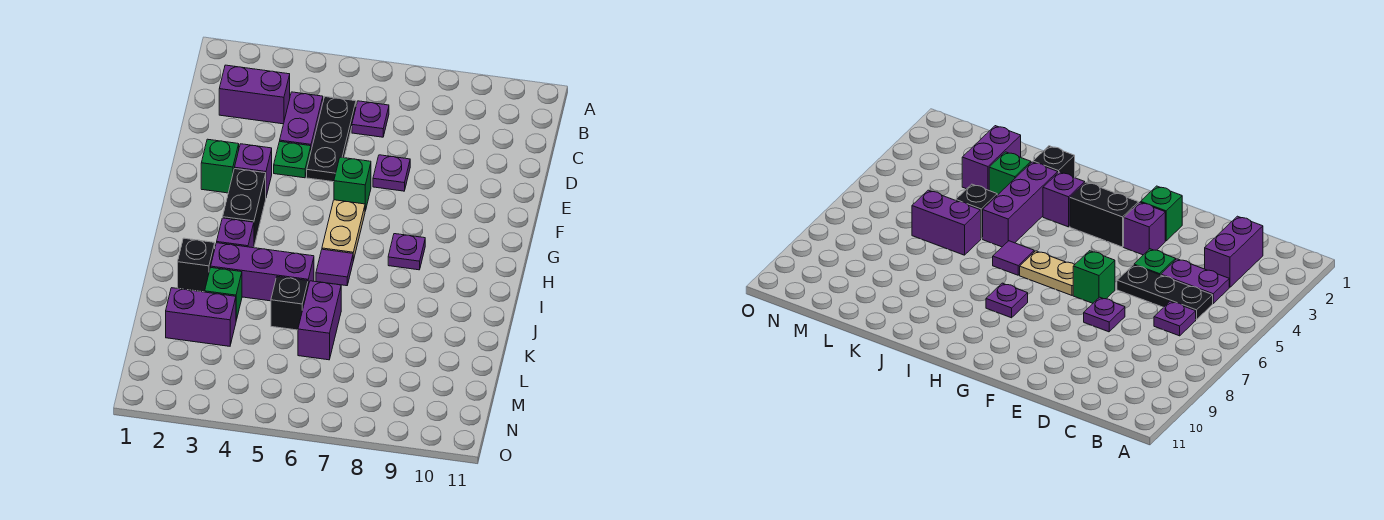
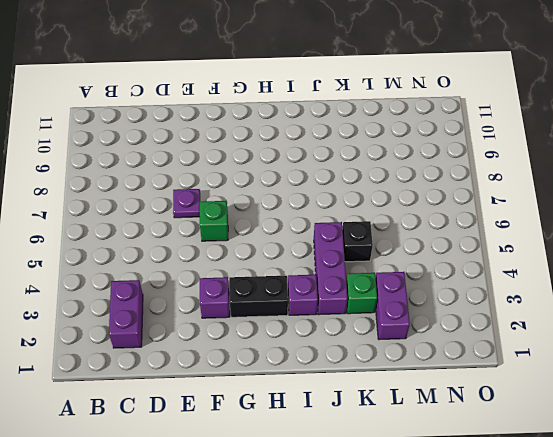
none -> purple 1x2 plate [280,92,323,150]
none -> black 1x3 plate [307,97,356,182]
none -> purple 1x1 plate [352,101,389,137]

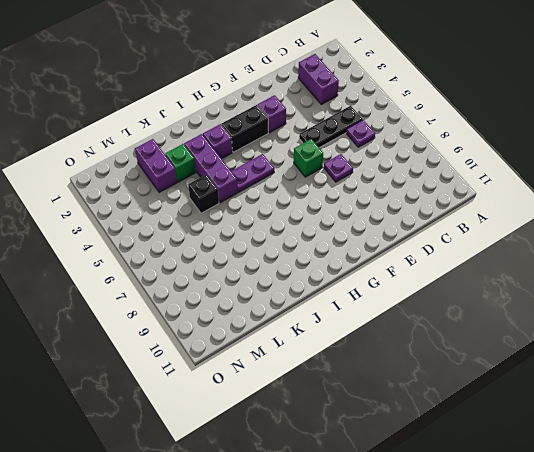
purple 1x2 plate [231,154,274,192] -> purple 1x2 plate moved to [280,92,323,150]
none -> green 1x1 plate [274,141,311,178]
none -> green 1x1 brick [201,139,239,193]
none -> tan 1x2 plate [322,200,365,261]

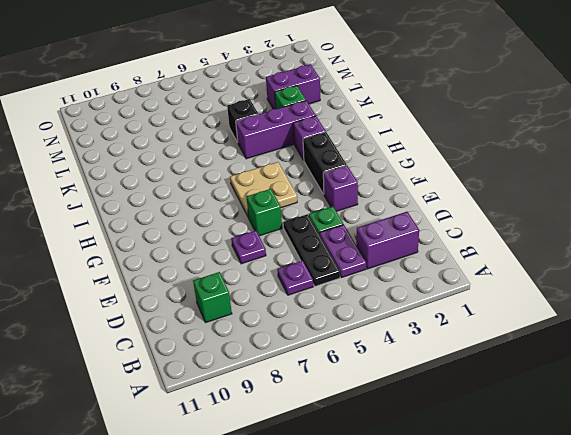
green 1x1 brick [193,272,232,323] -> green 1x1 brick moved to [201,139,239,193]
tan 2x2 plate [230,162,297,218] -> tan 1x2 plate [322,200,365,261]
none -> purple 1x1 plate [388,234,425,270]
none -> purple 1x1 tile [316,249,353,286]
none -> black 1x1 brick [178,238,215,292]

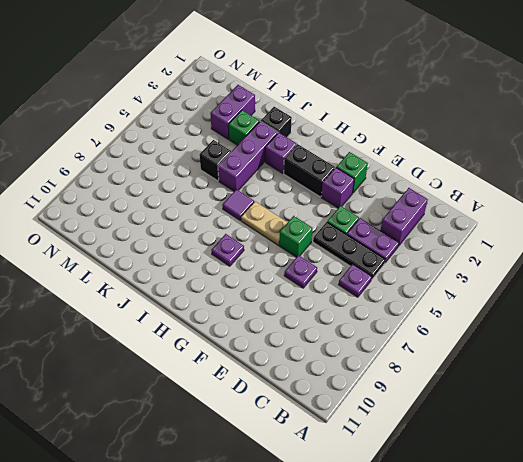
none -> purple 1x2 brick [298,281,341,360]

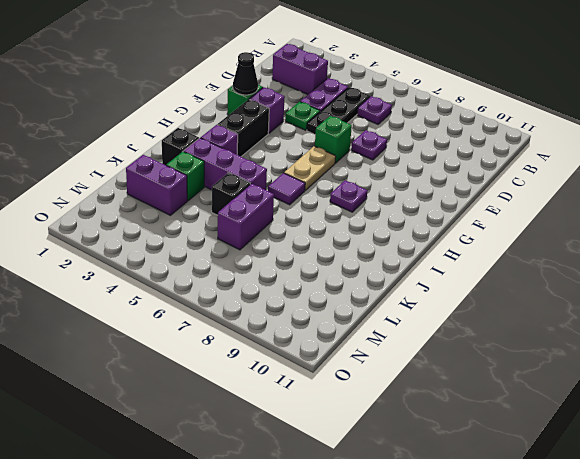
black 1x1 cone [233,52,258,95] -> none

